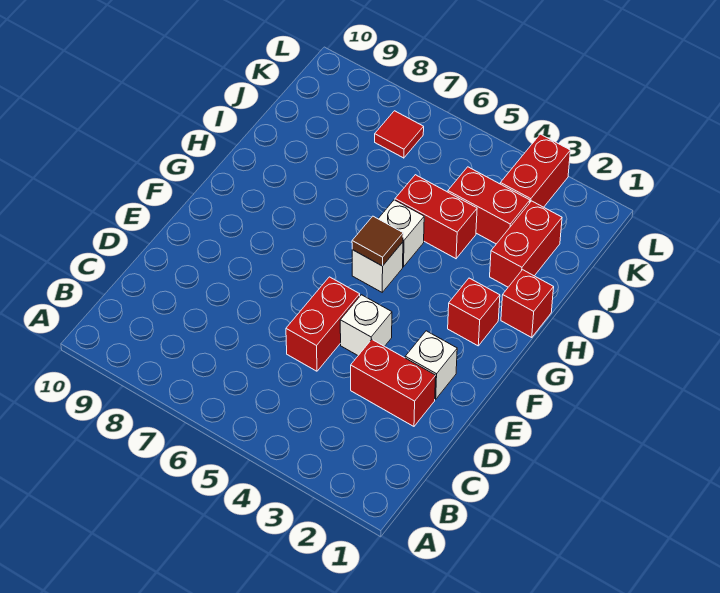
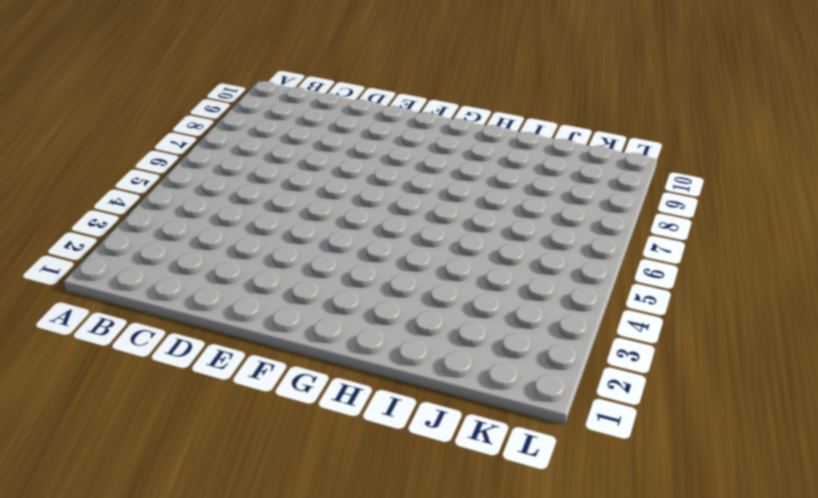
none -> red 1x2 brick [351,339,436,426]
none -> red 1x2 brick [286,277,360,371]
none -> white 1x1 brick [405,331,457,399]

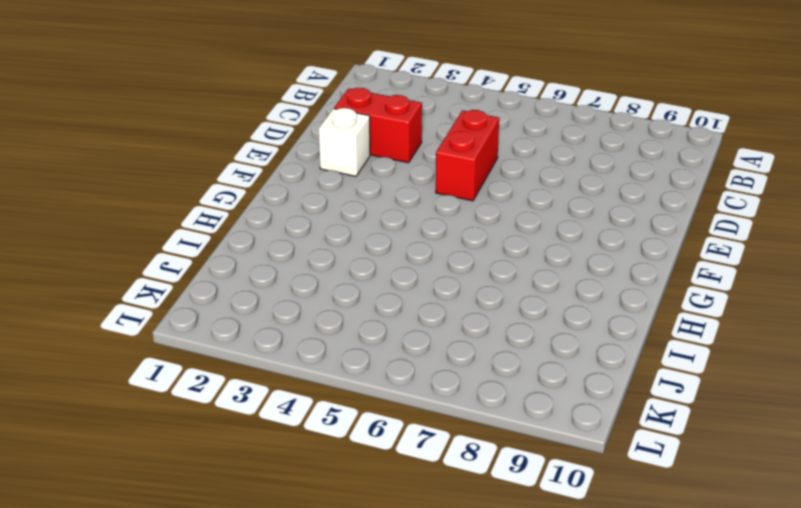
none -> white 1x1 brick [340,295,392,355]
none -> red 1x1 brick [448,278,500,346]
none -> white 1x1 brick [352,242,403,292]

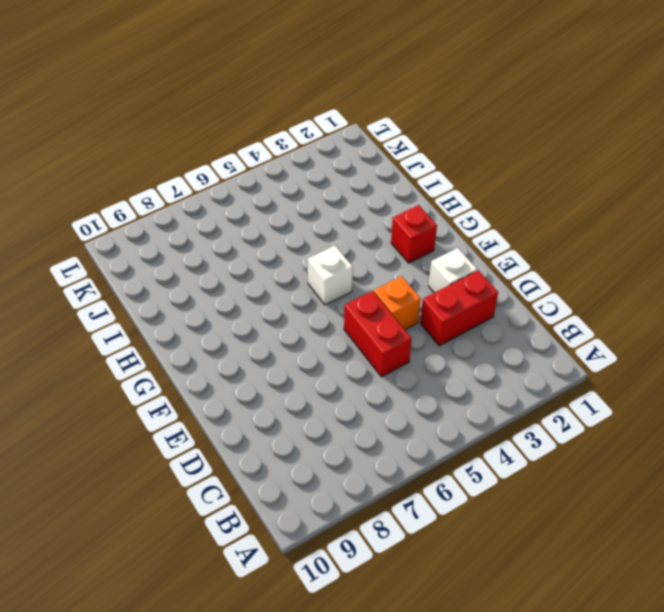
orange 1x1 brick [374,276,421,330] -> white 1x1 brick [340,295,392,355]
none -> red 1x1 brick [501,270,554,337]
none -> white 1x1 brick [378,200,424,267]
none -> red 1x2 brick [490,201,562,287]

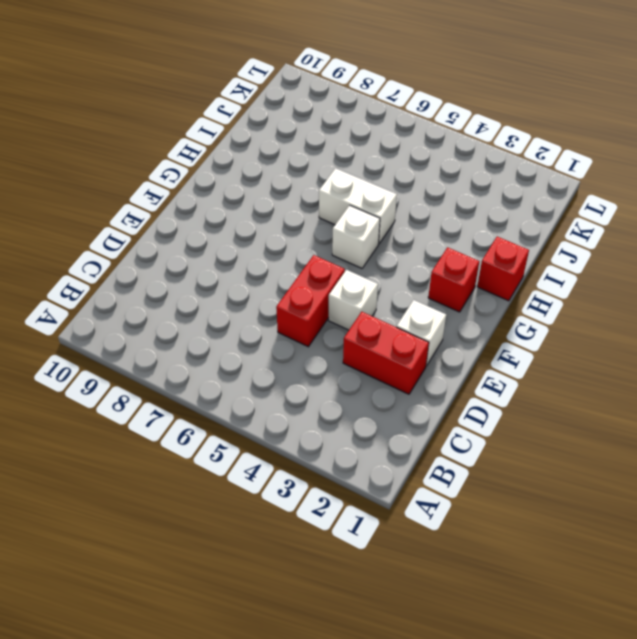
white 1x2 brick [319,168,397,244] -> white 1x1 brick [378,200,424,267]
none -> red 1x2 brick [490,201,562,287]
none -> red 1x2 brick [395,175,477,259]
none -> red 1x2 brick [448,167,530,244]

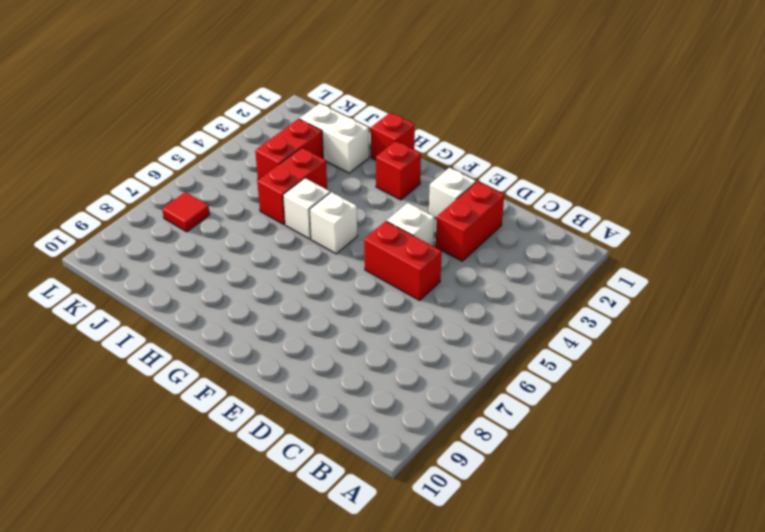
white 1x2 brick [300,103,369,173] -> red 1x2 brick [490,201,562,287]
none -> red 1x2 brick [500,134,570,207]
none -> brown 1x1 tile [352,216,403,266]

